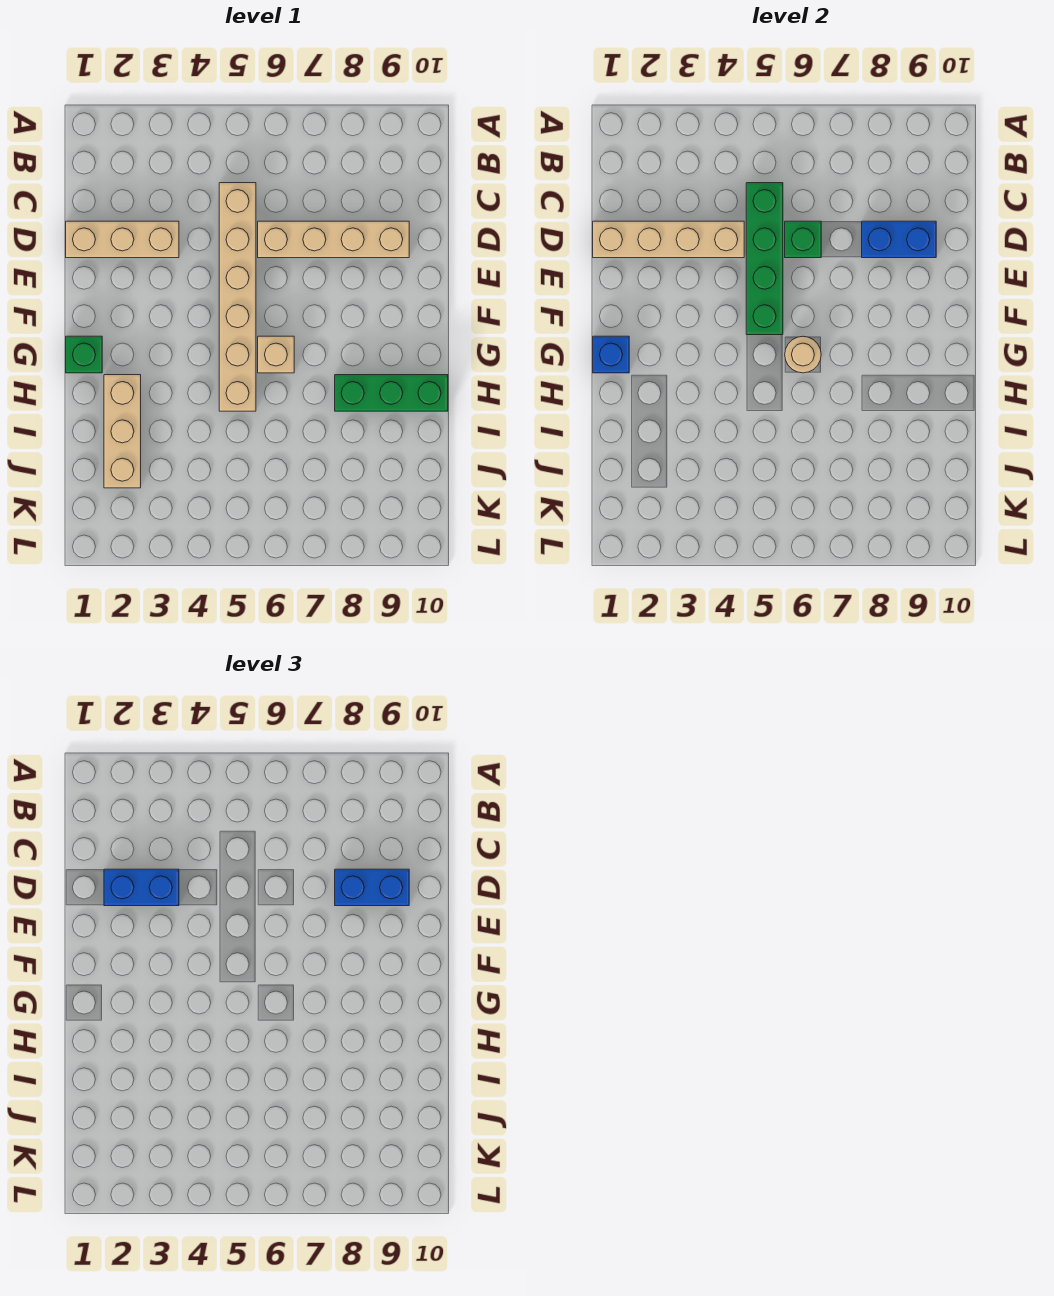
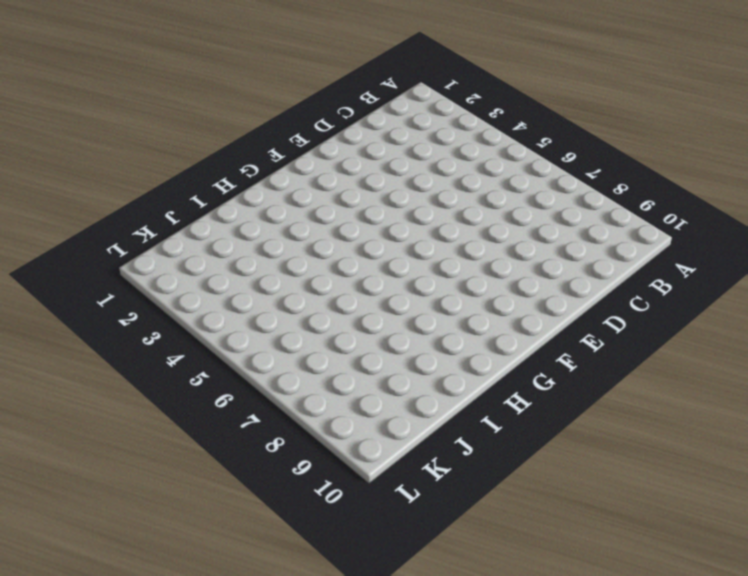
none -> tan 1x6 brick [219,183,256,411]
none -> tan 1x3 brick [66,221,179,258]
none -> tan 1x4 brick [258,221,409,258]

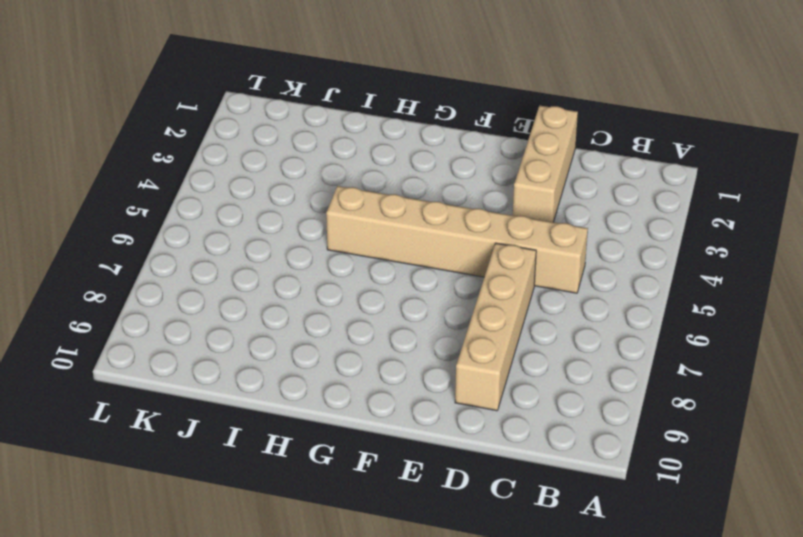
none -> green 1x1 brick [66,336,102,373]
none -> tan 1x1 brick [258,336,294,373]
none -> tan 1x3 brick [104,375,141,488]

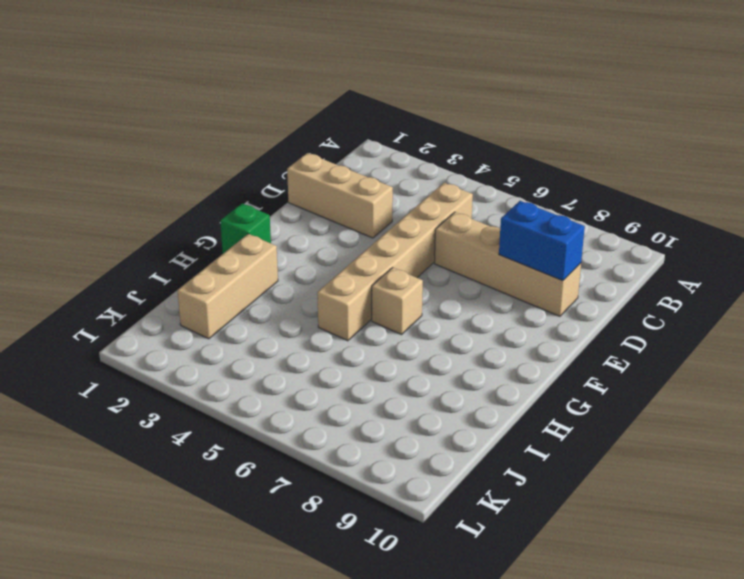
none -> green 1x3 brick [335,375,448,411]
none -> green 1x4 brick [746,183,783,335]
none -> tan 1x4 brick [593,221,744,258]

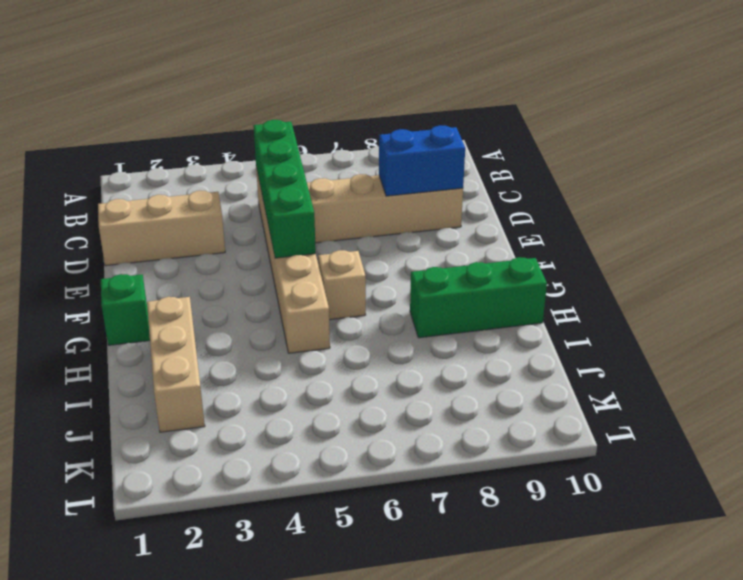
none -> tan 1x4 brick [593,221,744,258]
none -> green 1x1 brick [785,221,821,258]
none -> blue 1x1 brick [593,336,629,373]

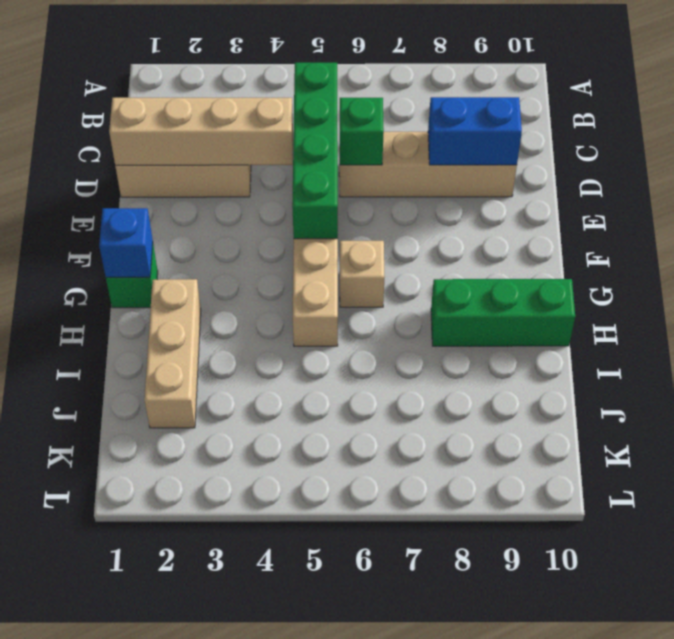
none -> tan 1x1 round brick [785,336,821,373]
none -> blue 1x2 brick [104,869,179,906]
none -> blue 1x2 brick [335,869,409,906]

